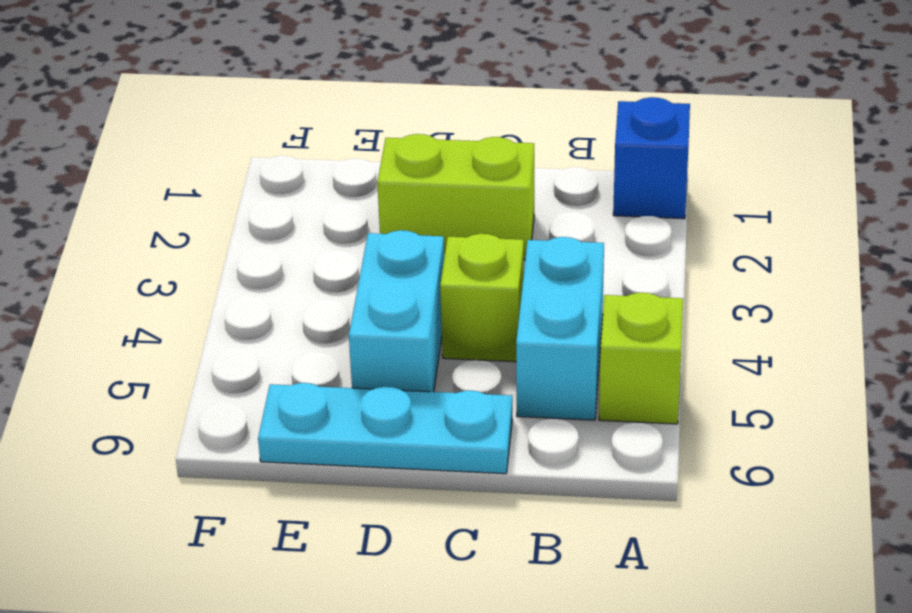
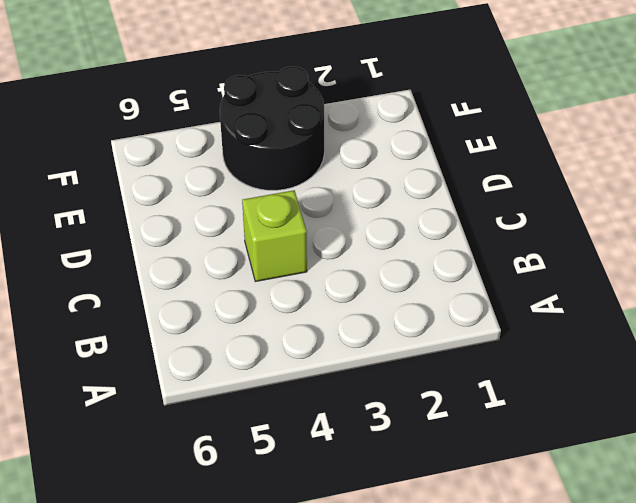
black 2x2 round brick [220,67,324,190] -> none
none -> blue 1x1 brick [613,97,690,219]
none -> lime 1x1 brick [599,293,683,424]

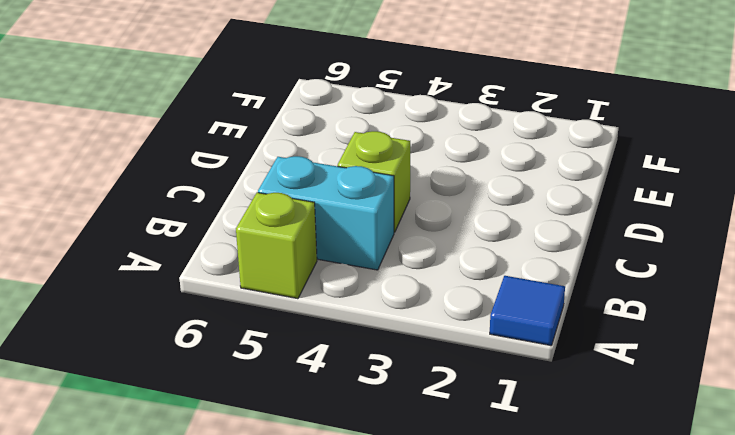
blue 1x1 tile [490,276,565,346] -> blue 1x1 brick [613,97,690,219]
none -> lime 1x2 brick [377,134,534,260]
none -> cyan 1x3 plate [258,383,512,474]

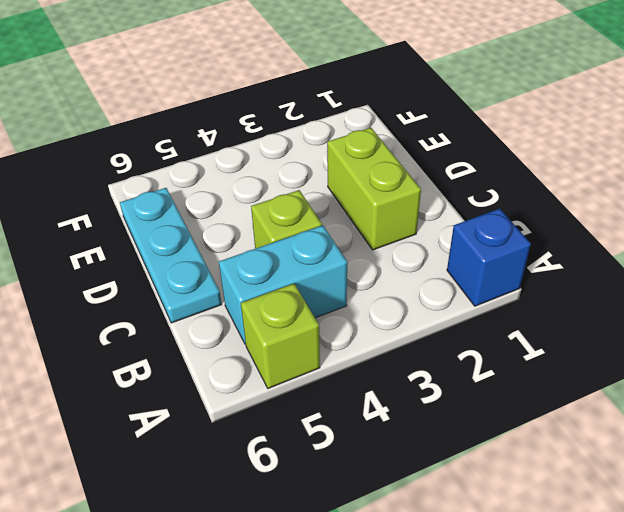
none -> cyan 1x2 brick [349,230,444,392]

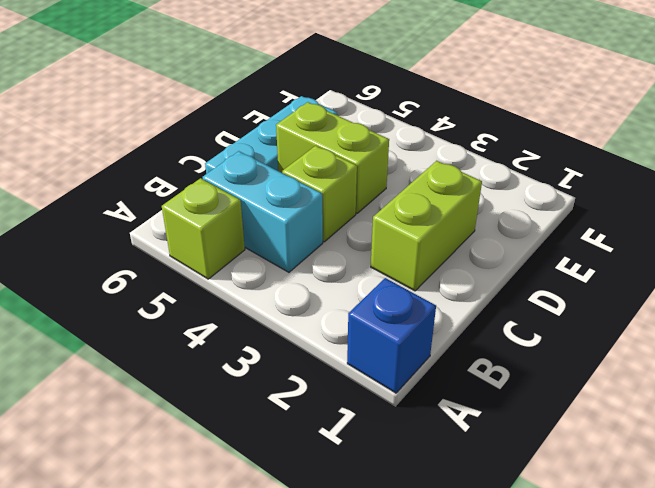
lime 1x2 brick [276,102,389,213] -> cyan 1x2 brick [349,230,444,392]

